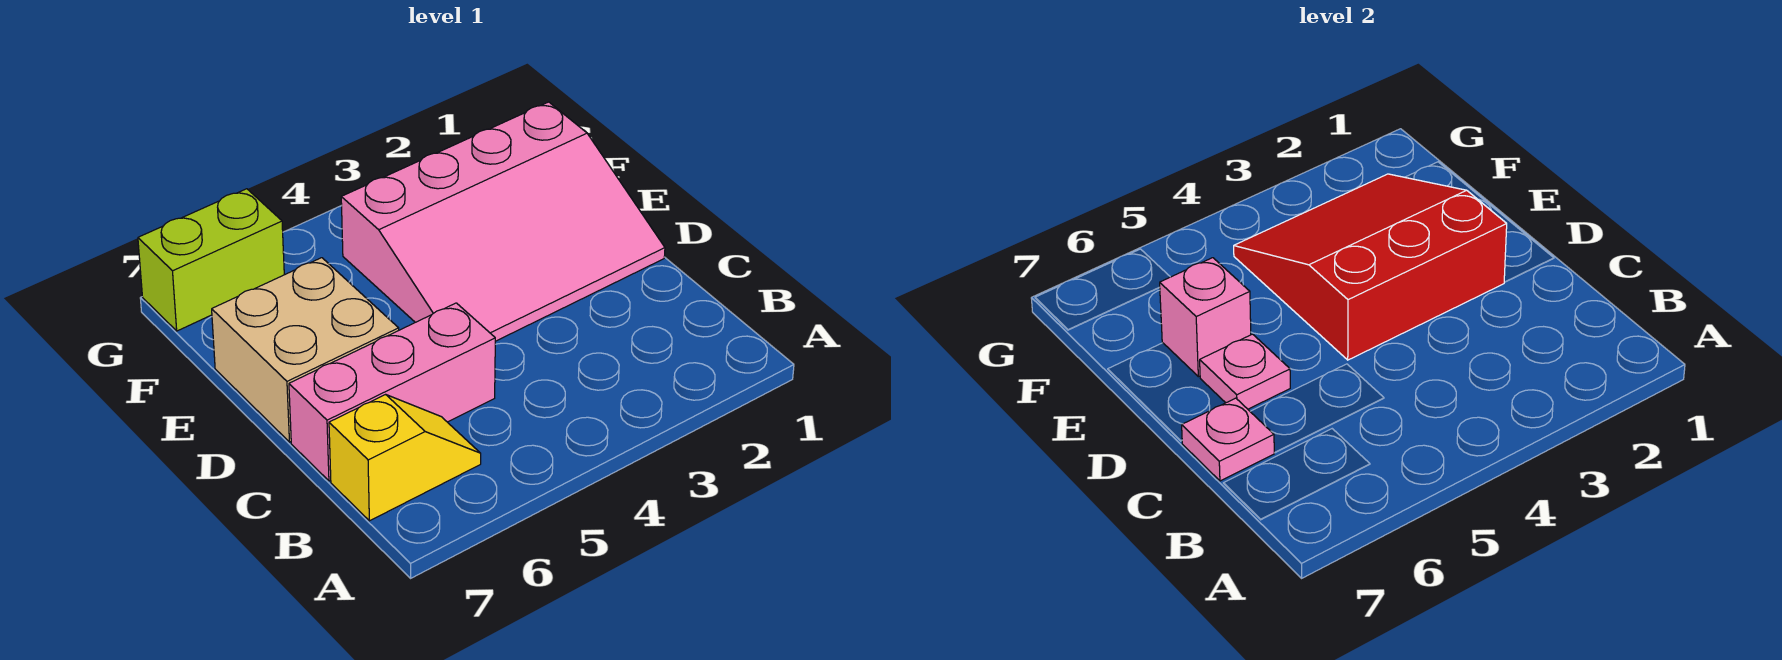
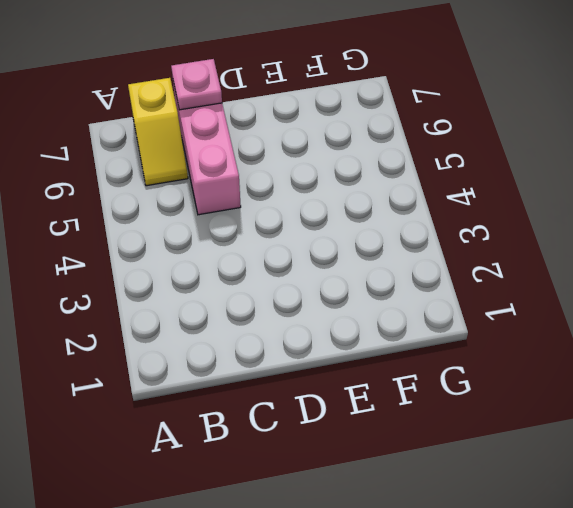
none -> pink 3x4 slope [341,102,665,341]
none -> tan 2x2 brick [212,258,399,442]

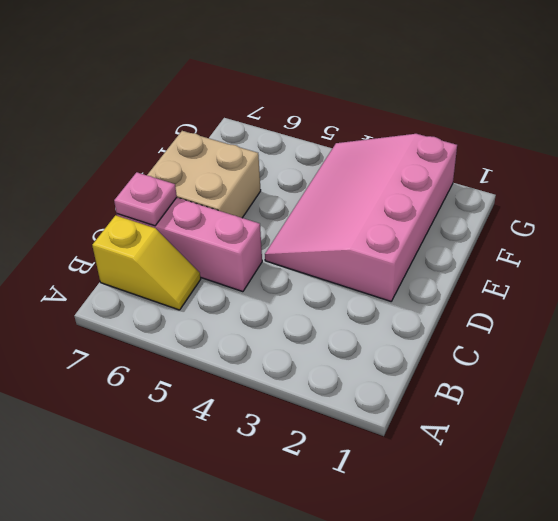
pink 3x4 slope [265,134,457,301] -> pink 3x4 slope turned to [341,102,665,341]
none -> lime 1x2 brick [138,189,284,331]
none -> red 3x3 slope [1234,174,1507,360]

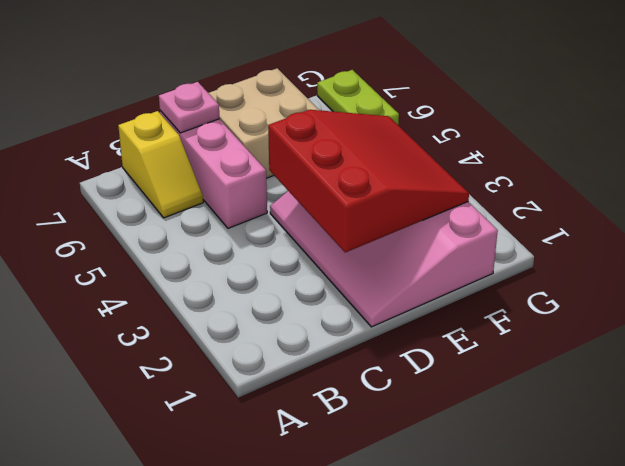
lime 1x2 plate [317,70,399,125] -> lime 1x2 brick [138,189,284,331]
none -> pink 1x1 plate [1200,334,1290,409]
none -> pink 1x1 brick [1160,258,1251,377]

